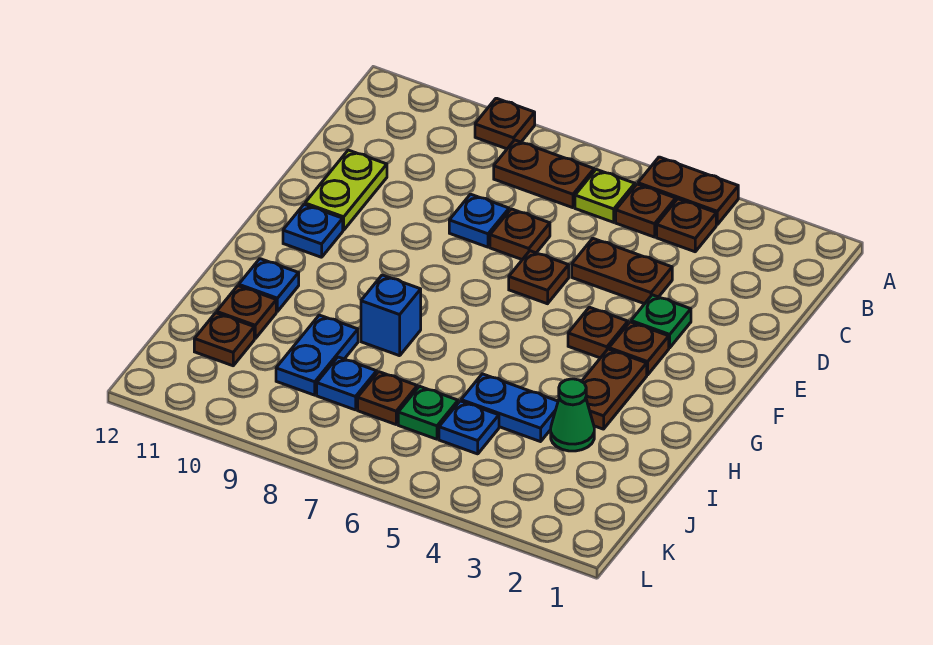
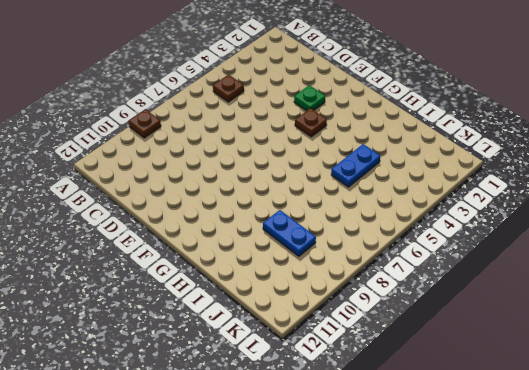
none -> brown 1x2 plate [638,157,738,224]
none -> brown 1x1 plate [657,199,716,252]
none -> lime 1x1 plate [575,169,635,222]

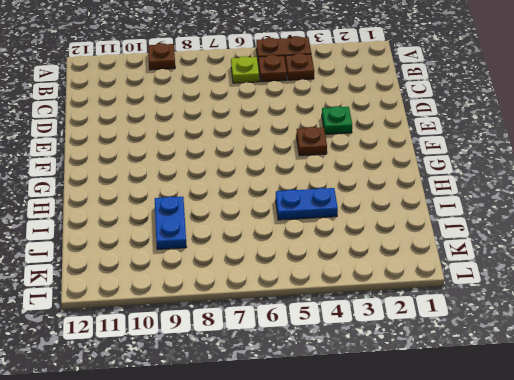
none -> brown 1x2 plate [494,140,594,208]
none -> brown 1x2 plate [572,238,672,304]
none -> brown 1x1 plate [490,209,550,260]

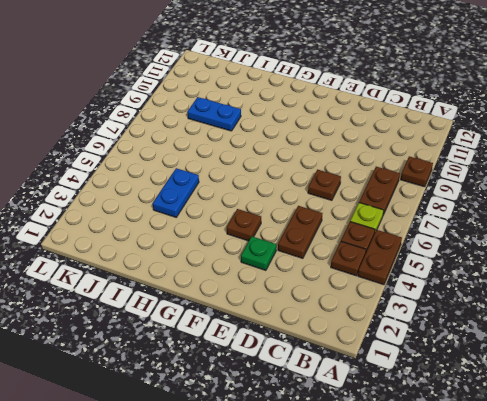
none -> blue 1x1 plate [449,194,509,247]
none -> lime 1x2 plate [305,150,387,230]
none -> brown 1x1 plate [509,251,569,304]

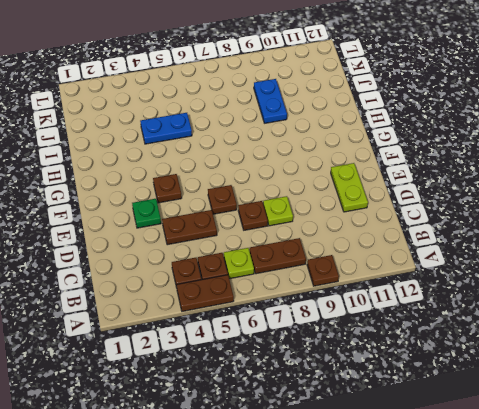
lime 1x1 plate [263,196,293,226] -> blue 1x1 plate [449,194,509,247]
none -> brown 1x1 plate [609,322,669,375]
none -> blue 1x1 plate [283,204,343,257]
none -> brown 1x2 plate [582,349,647,429]

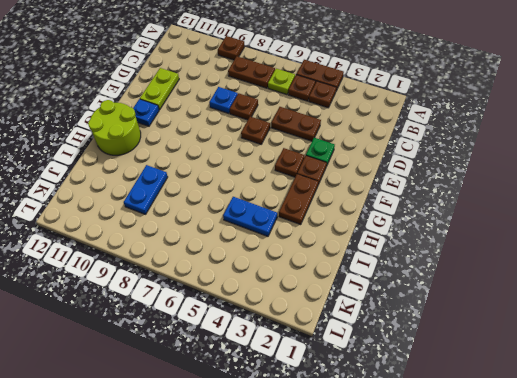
lime 2x2 round brick [88,100,141,155] -> blue 1x1 plate [239,259,299,311]
none -> blue 1x1 brick [361,275,421,356]
none -> green 1x1 cone [551,379,594,451]
none -> brown 1x1 plate [217,286,276,339]

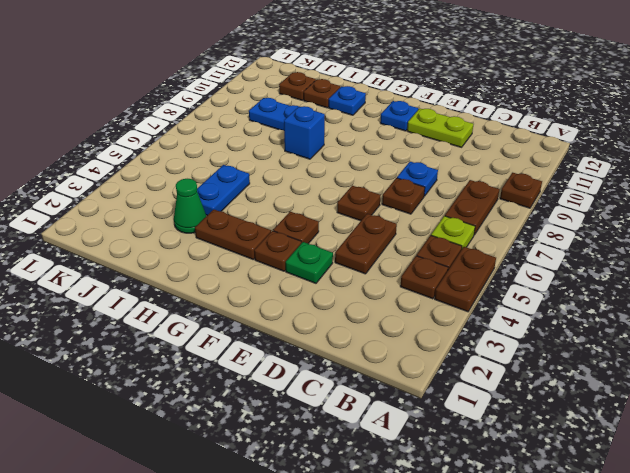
none -> blue 1x1 plate [439,401,499,454]
none -> green 1x1 plate [398,386,458,439]
none -> brown 1x1 plate [358,372,417,424]

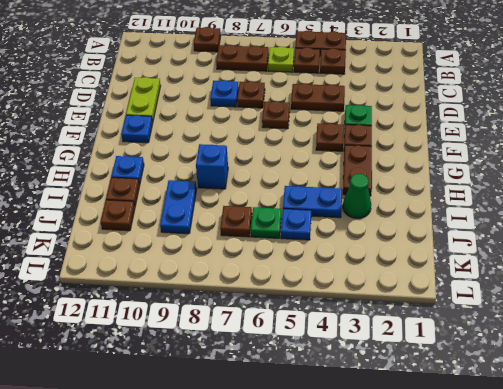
none -> blue 1x1 plate [317,357,377,410]

